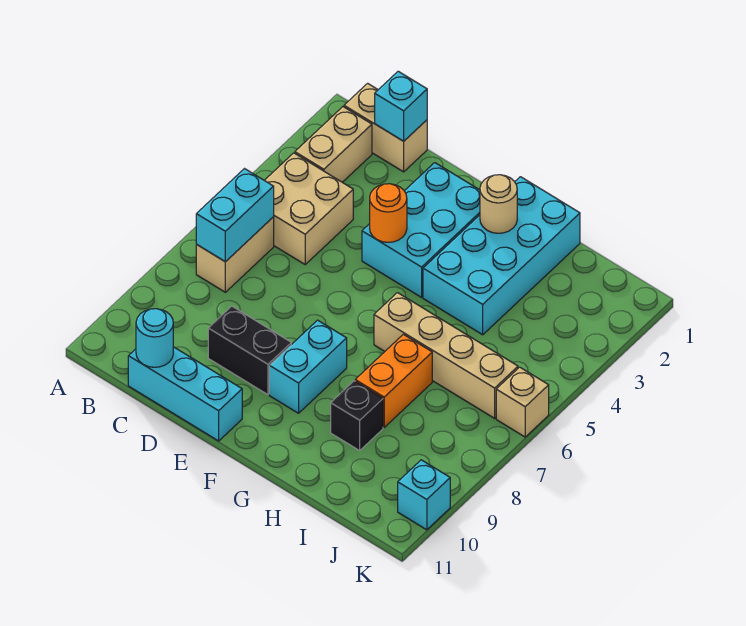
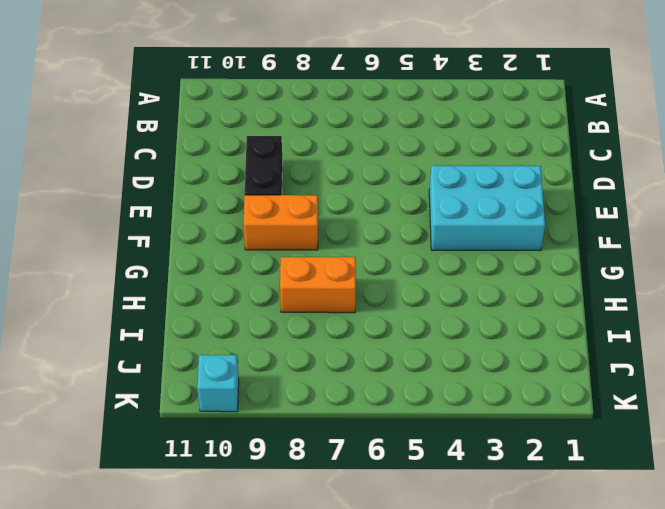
orange 1x2 brick [244,195,318,250] -> cyan 1x2 brick [269,320,347,413]
none -> tan 1x2 brick [344,83,427,172]
none -> tan 1x2 brick [295,107,372,182]
none -> tan 2x2 brick [264,153,353,264]

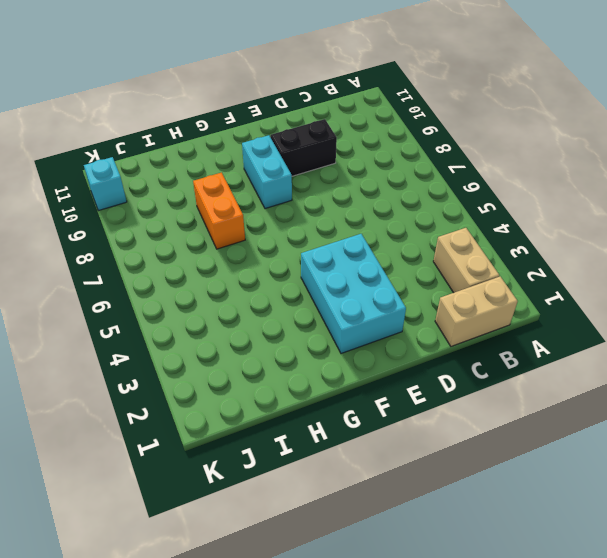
none -> tan 2x2 brick [264,153,353,264]
none -> tan 1x2 brick [196,217,274,292]
none -> cyan 1x3 brick [128,347,242,441]

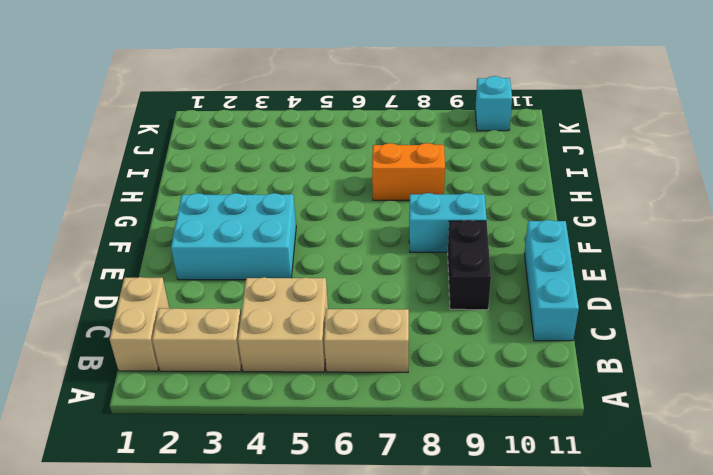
none -> cyan 2x4 brick [423,177,580,335]
none -> tan 1x4 brick [374,293,518,418]
none -> black 1x1 brick [331,381,383,451]

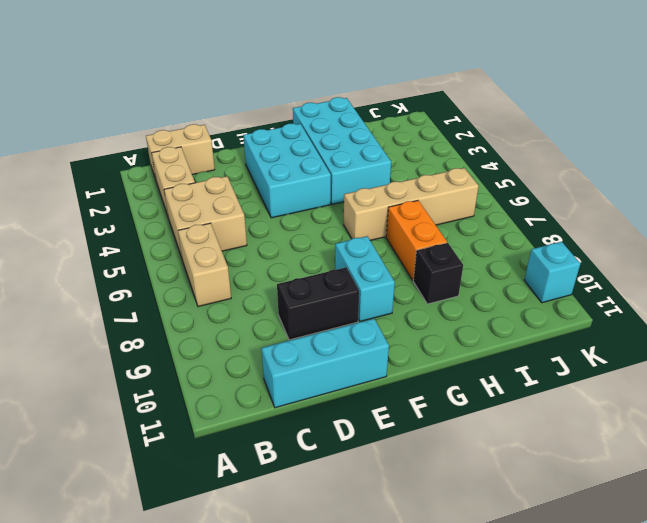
none -> tan 1x1 brick [496,367,549,437]
none -> cyan 1x2 brick [196,169,274,262]
none -> cyan 1x1 brick [375,71,427,141]

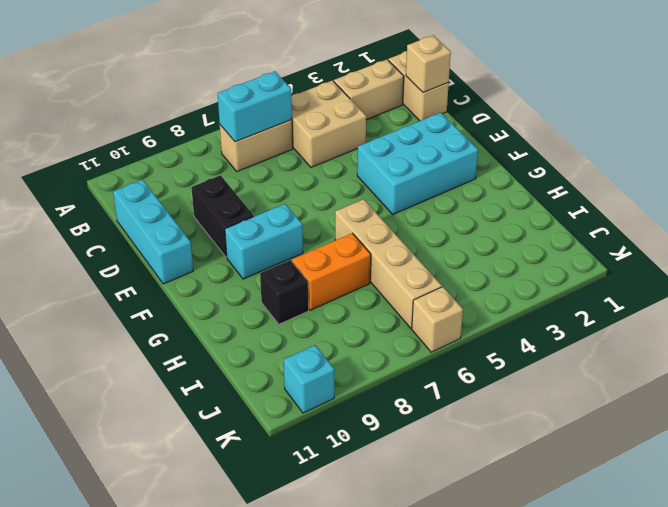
tan 1x1 brick [406,35,451,93] -> cyan 1x1 brick [375,71,427,141]
none -> cyan 2x4 brick [423,177,580,335]
none -> cyan 1x1 round brick [136,309,173,367]
none -> orange 1x1 round brick [370,184,407,242]

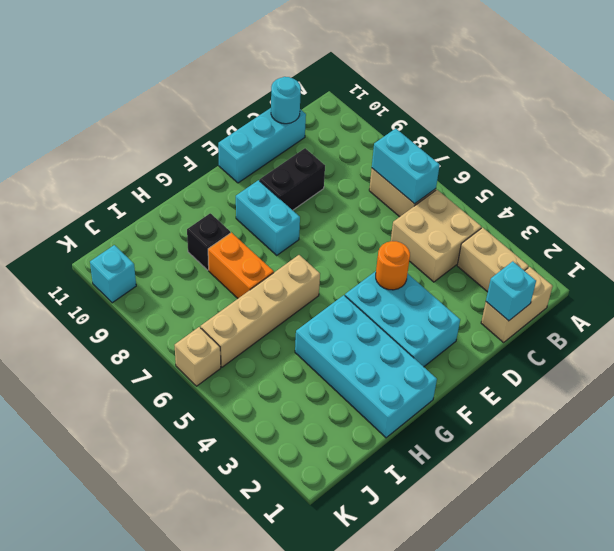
none -> tan 1x1 round brick [480,175,517,233]

